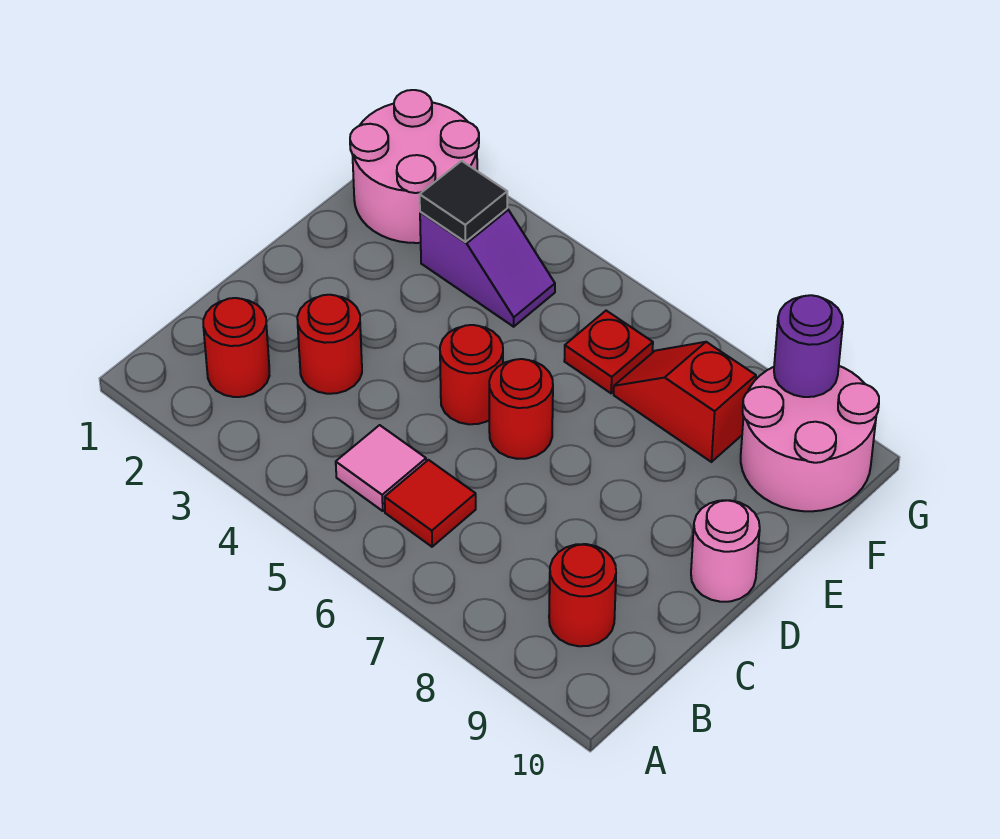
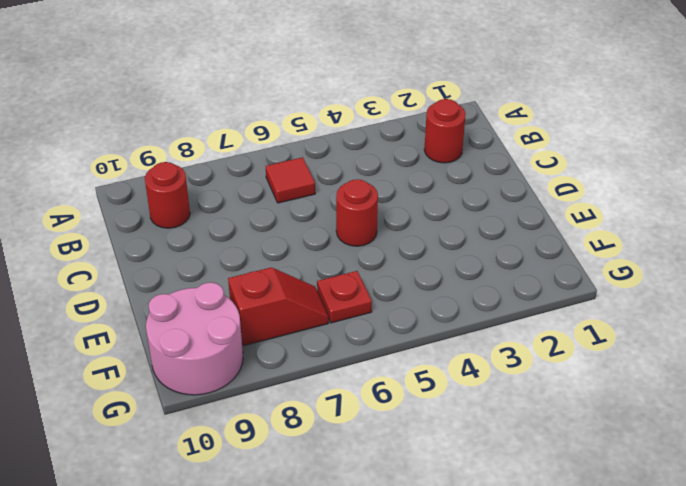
none -> pink 1x1 tile [336,425,426,511]
none -> red 1x1 round brick [297,295,362,394]
none -> red 1x1 round brick [489,359,553,459]

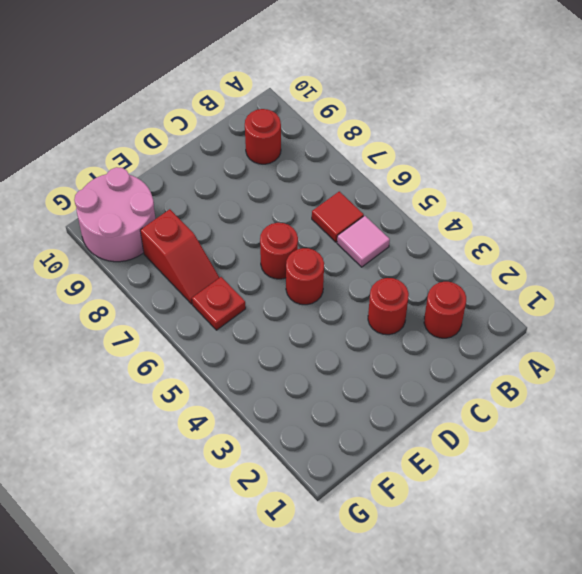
none -> pink 1x1 round brick [691,500,760,602]
none -> pink 2x2 round brick [350,90,479,243]
none -> purple 1x2 slope [420,209,555,327]

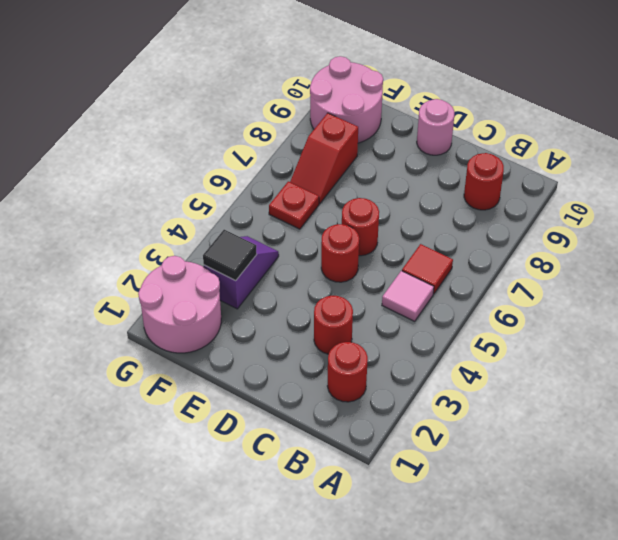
none -> purple 1x1 round brick [774,295,843,397]

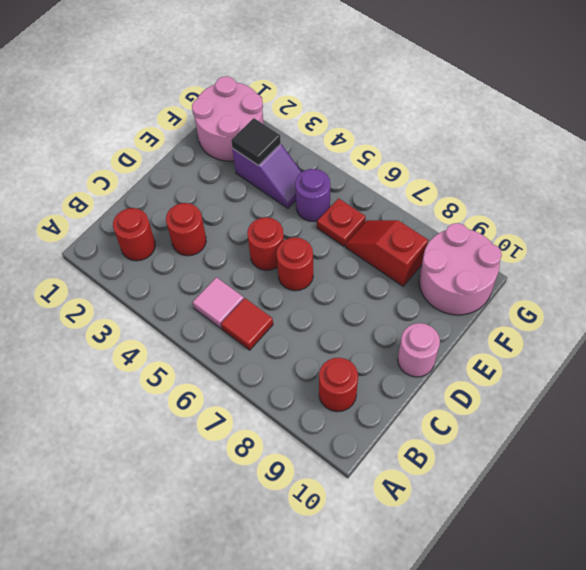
purple 1x1 round brick [295,169,330,222] -> purple 1x1 round brick moved to [774,295,843,397]

